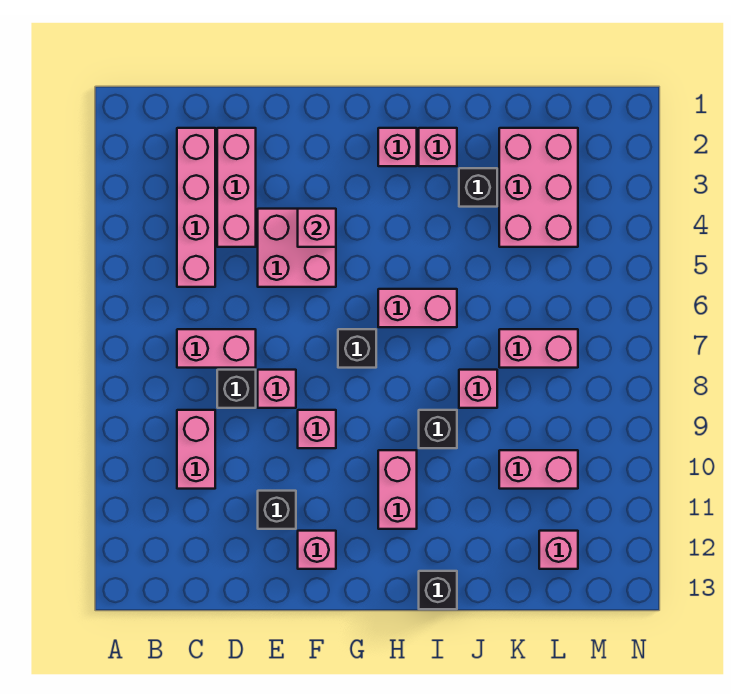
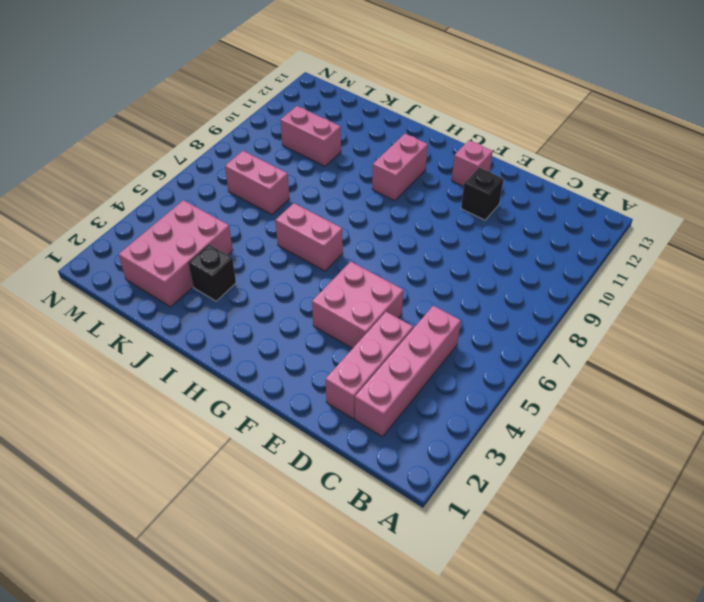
none -> pink 1x2 brick [177,329,256,368]
none -> pink 1x2 brick [177,410,215,489]
none -> black 1x1 brick [217,370,256,408]

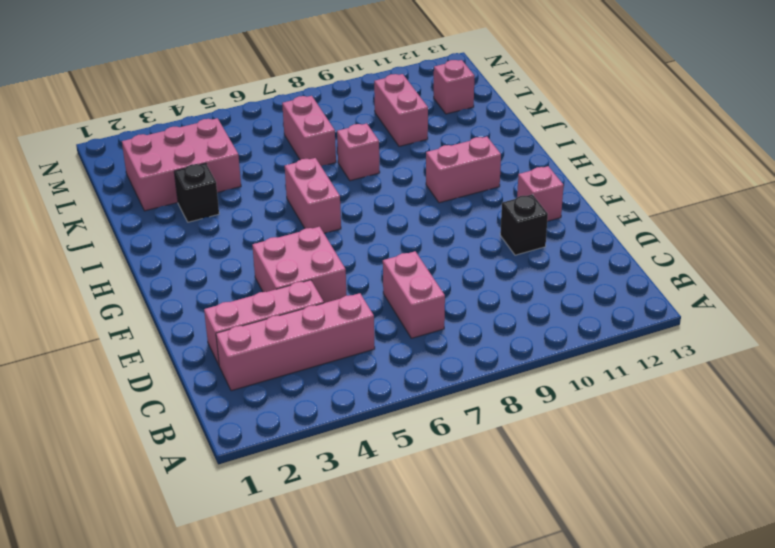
none -> pink 1x2 brick [177,410,215,489]
none -> black 1x1 brick [217,370,256,408]
none -> pink 1x1 brick [258,370,296,408]

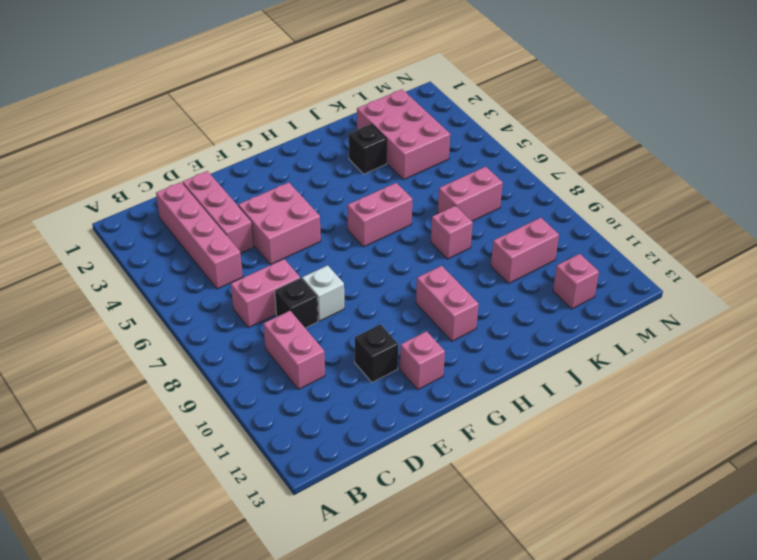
white 1x1 brick [302,265,344,321] -> pink 1x1 brick [258,370,296,408]
none -> pink 1x1 brick [298,410,336,448]
none -> black 1x1 brick [338,329,376,368]
none -> pink 1x1 brick [378,128,417,166]

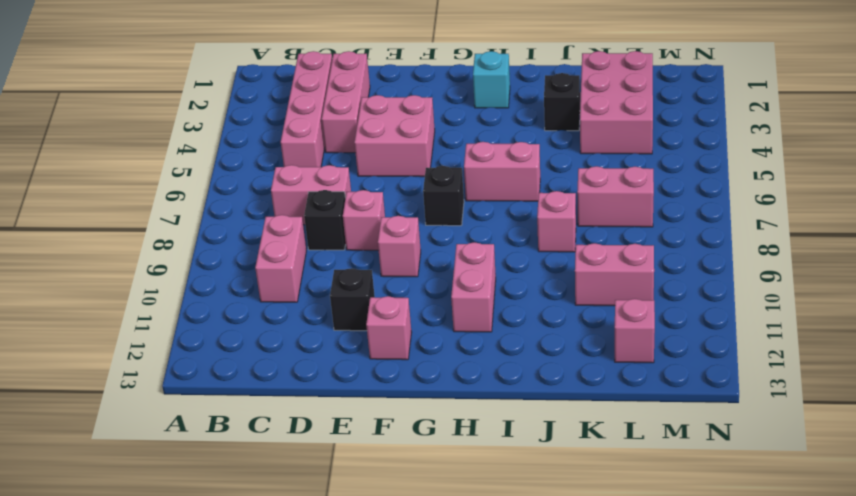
cyan 1x1 brick [473,51,510,108] -> pink 1x1 brick [378,128,417,166]
none -> pink 1x1 brick [419,128,457,166]
none -> black 1x1 brick [419,410,457,448]
none -> black 1x1 brick [419,571,457,609]

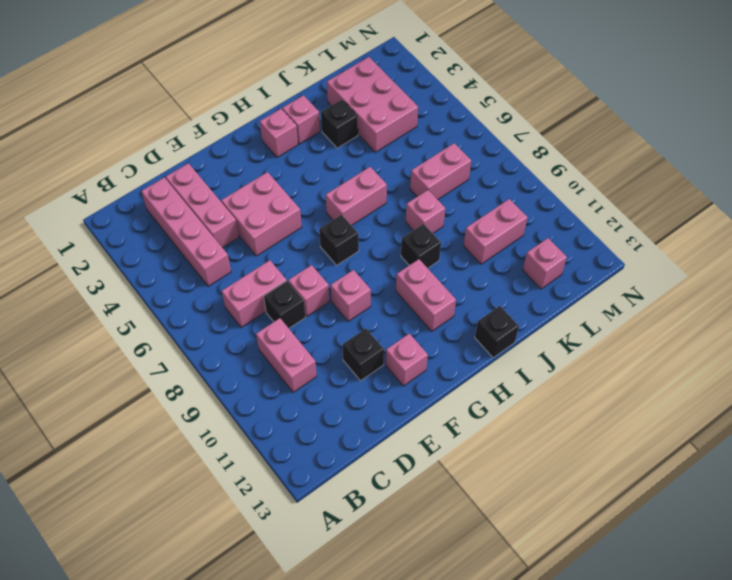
none -> pink 1x1 brick [298,209,336,247]

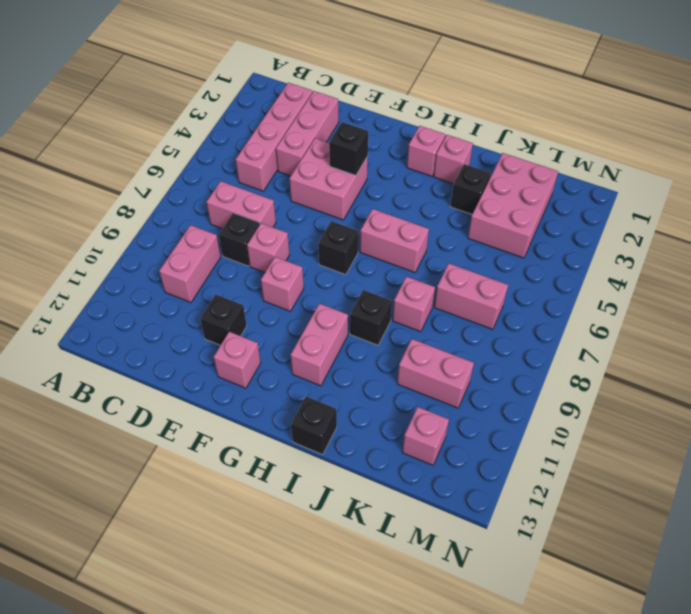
black 1x1 brick [329,122,368,175] -> pink 1x1 brick [298,209,336,247]

